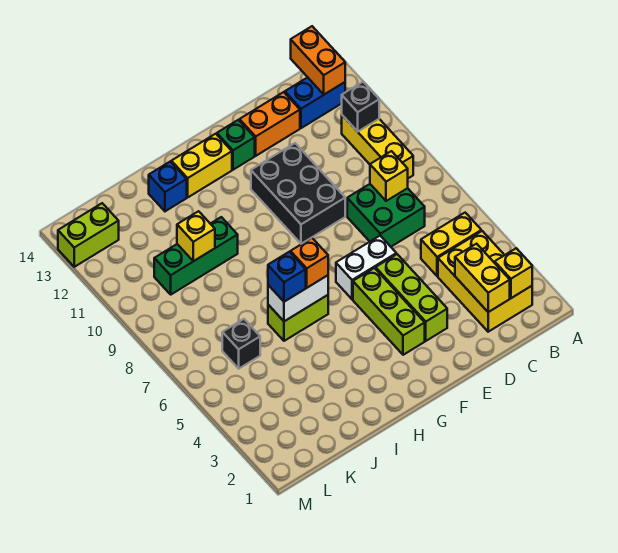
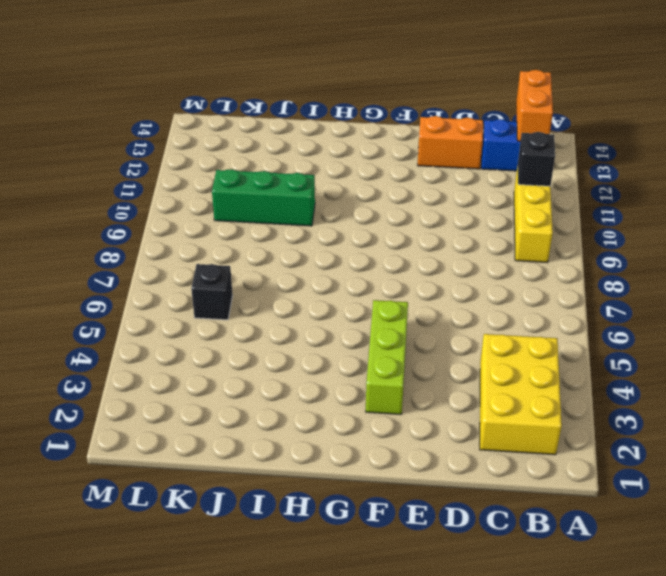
none -> yellow 1x2 brick [421,213,481,276]
none -> green 2x2 brick [347,184,425,247]
none -> lime 1x3 brick [376,254,447,341]

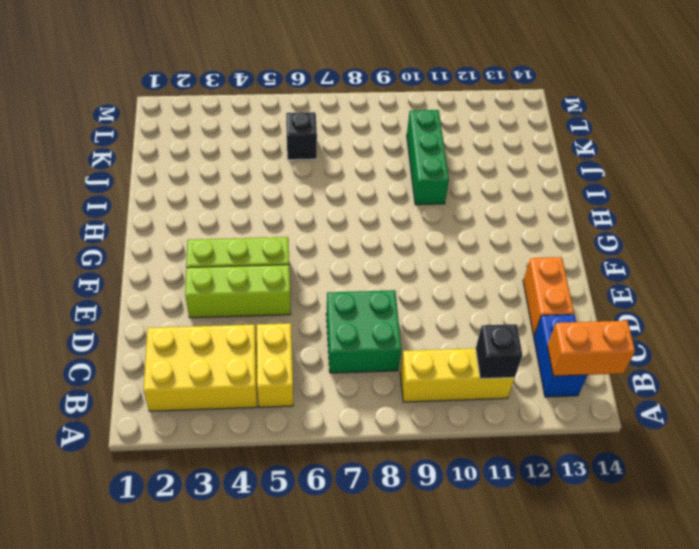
none -> white 1x2 brick [336,236,396,299]
none -> black 2x3 brick [251,143,345,244]
none -> green 1x1 brick [217,120,255,170]

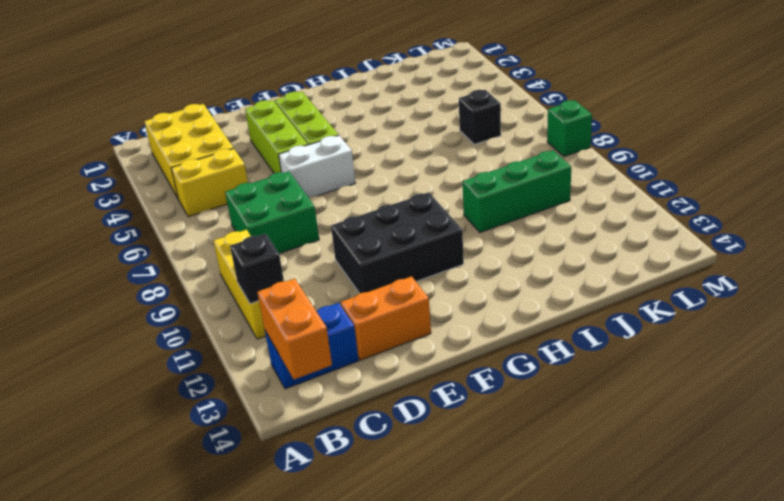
black 2x3 brick [331,192,464,294] -> black 2x3 brick turned to [251,143,345,244]
green 1x1 brick [547,100,592,156] -> green 1x1 brick moved to [217,120,255,170]
none -> yellow 1x2 brick [171,134,232,197]
none -> lime 1x2 brick [268,295,328,341]
none -> blue 1x1 brick [149,162,187,211]

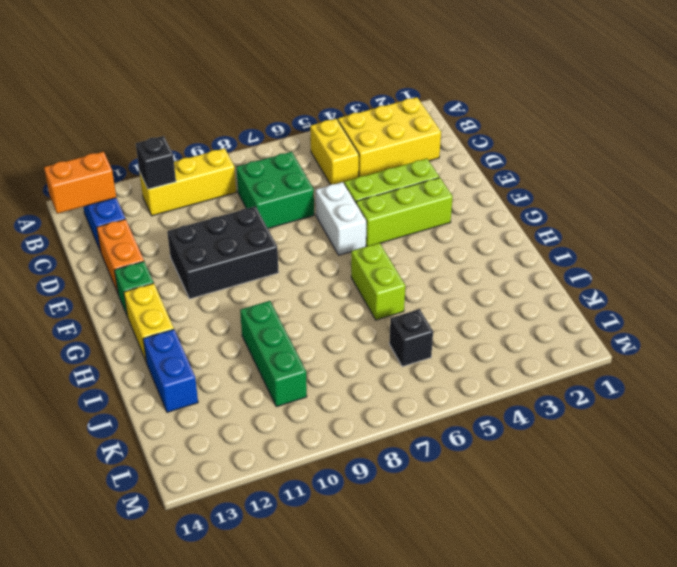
blue 1x2 brick [143,329,198,412] -> blue 1x1 brick [149,162,187,211]
none -> lime 1x2 brick [58,203,119,267]
none -> yellow 1x1 brick [495,248,532,298]
none -> yellow 1x2 brick [455,244,510,312]

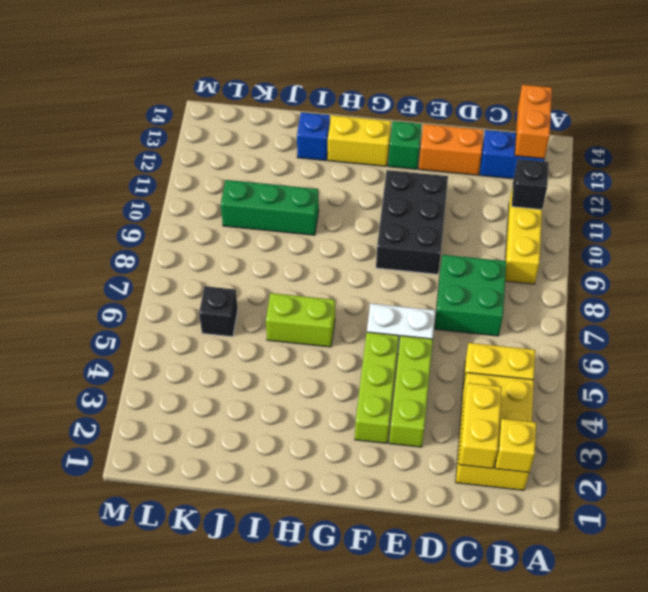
none -> lime 1x2 brick [58,203,119,267]
none -> yellow 1x1 brick [370,151,408,201]
none -> white 1x2 brick [268,275,328,321]

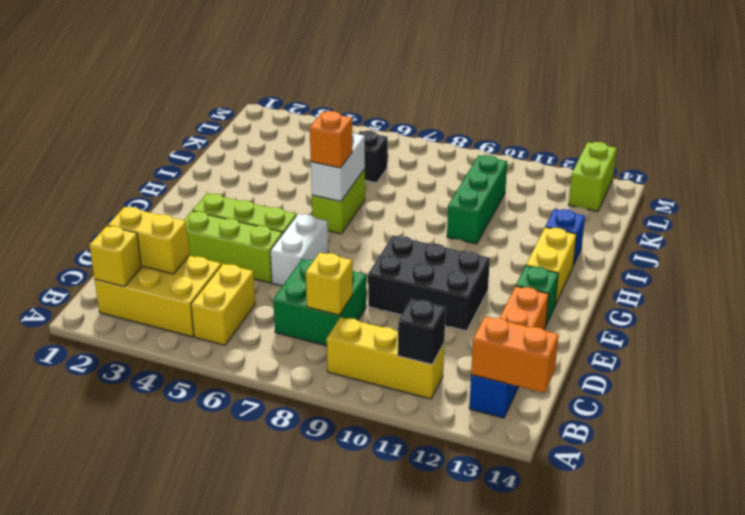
none -> yellow 1x1 brick [177,211,215,261]
none -> blue 1x1 brick [268,252,306,302]

